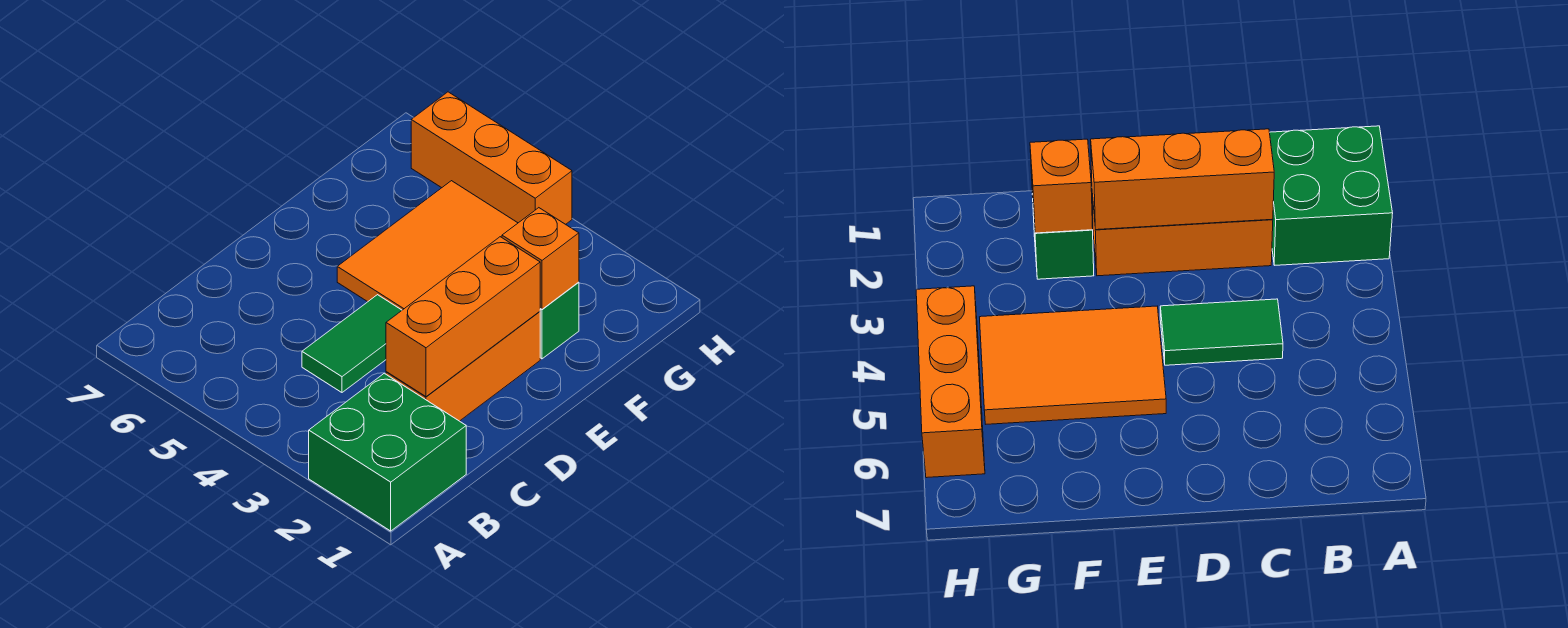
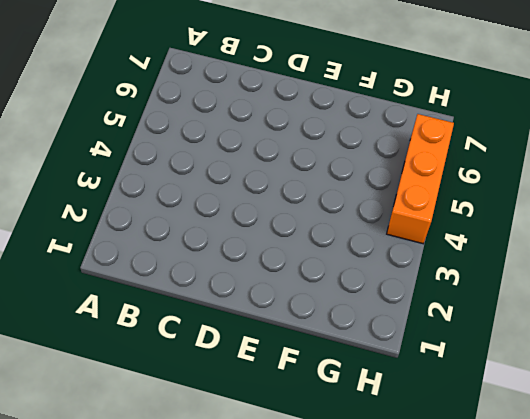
none -> green 2x2 brick [309,373,466,531]
none -> orange 1x3 brick [386,312,540,421]

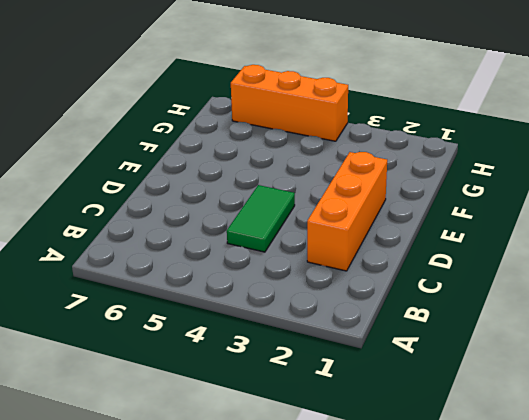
none -> green 2x2 brick [309,373,466,531]
none -> orange 2x3 tile [337,181,518,310]

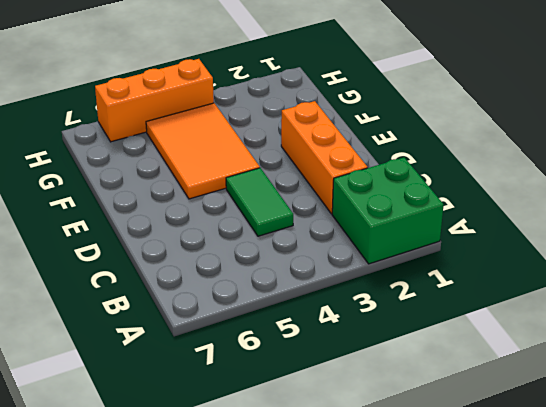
none -> green 1x1 brick [540,282,579,359]
none -> orange 1x3 brick [386,237,540,397]

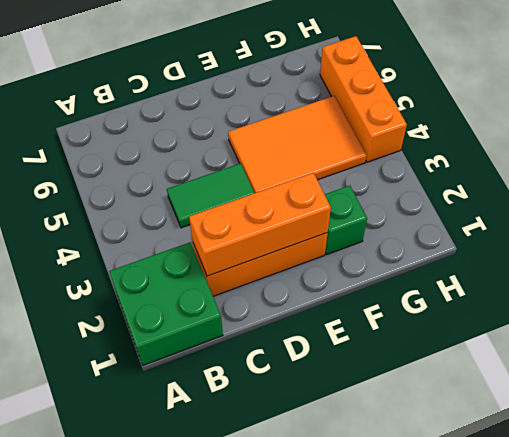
none -> orange 1x1 brick [502,208,579,309]

